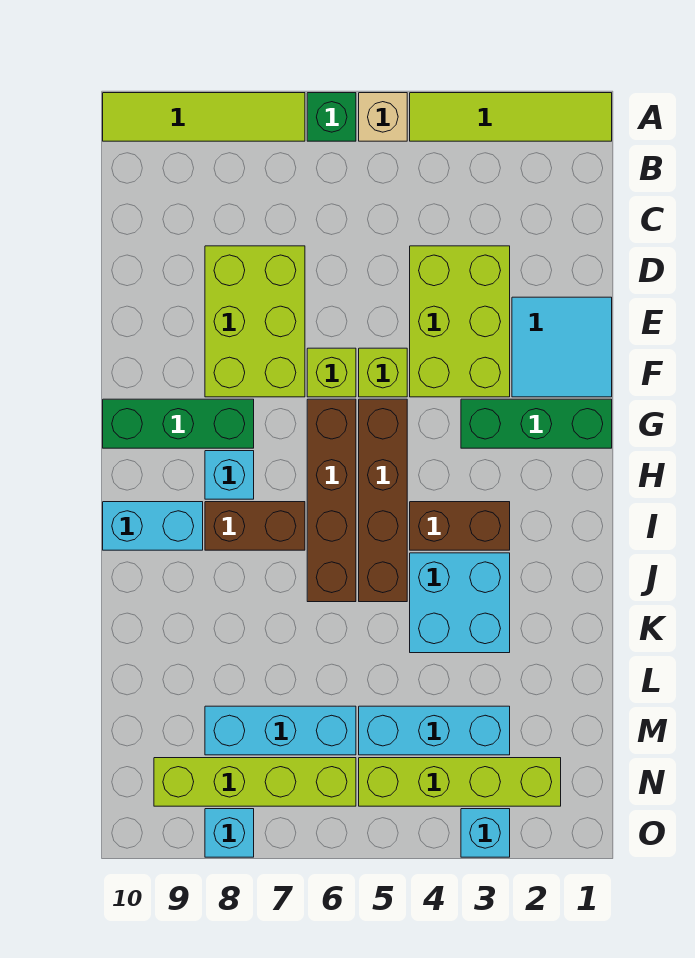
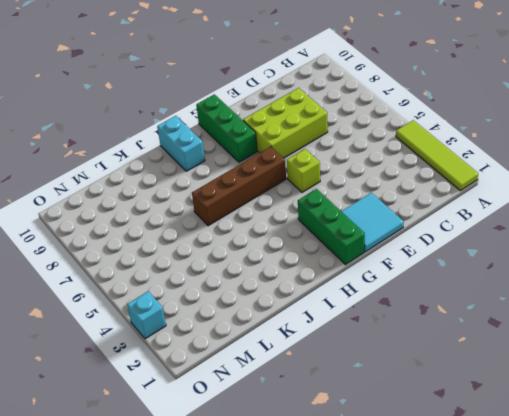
none -> tan 1x1 brick [359,93,407,141]
none -> green 1x1 brick [307,93,356,141]
none -> lime 1x4 tile [103,93,305,141]

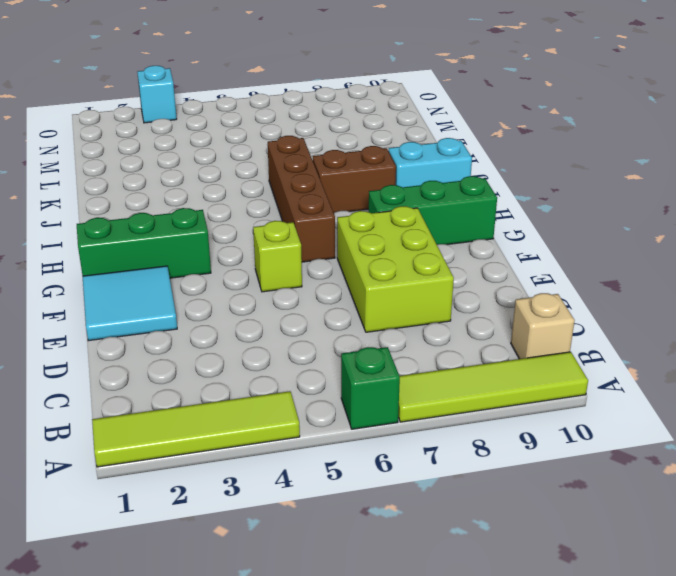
tan 1x1 brick [511,293,575,359] -> tan 1x1 brick moved to [359,93,407,141]
none -> lime 2x3 brick [410,246,510,397]
none -> lime 1x1 brick [307,348,356,397]
none -> brown 1x4 brick [359,399,407,602]

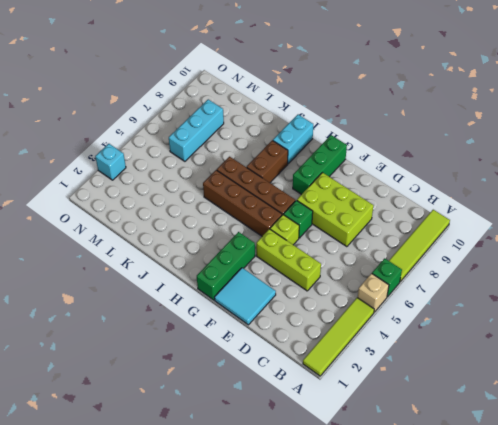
lime 1x3 brick [256,229,321,291] -> lime 2x3 brick [410,246,510,397]
green 1x1 brick [284,200,313,238] -> lime 1x1 brick [307,348,356,397]
none -> cyan 1x1 brick [205,451,254,499]
none -> brown 1x2 brick [410,502,510,550]
none -> cyan 2x2 brick [410,553,510,653]

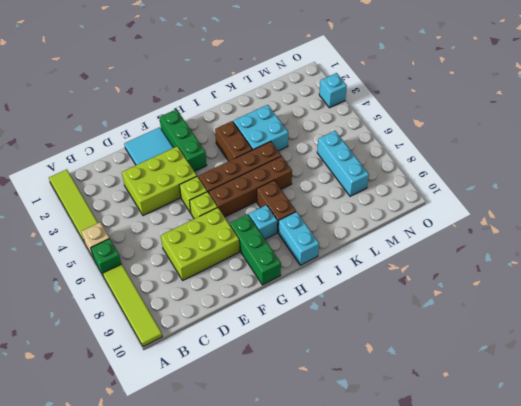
none -> cyan 1x3 brick [359,706,510,755]
none -> lime 1x4 brick [359,758,561,806]
none -> lime 1x4 brick [154,758,356,806]

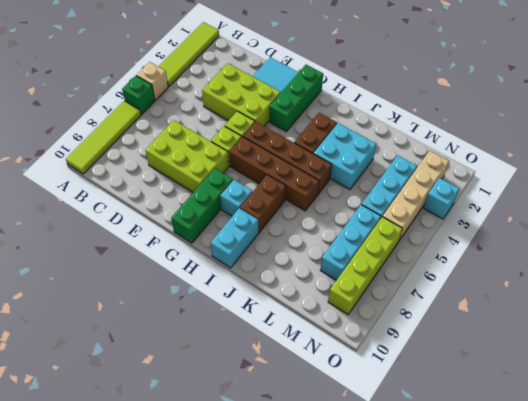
tan 1x4 brick [383,151,449,240] -> lime 1x4 brick [359,758,561,806]
none -> cyan 1x1 brick [205,809,254,857]

